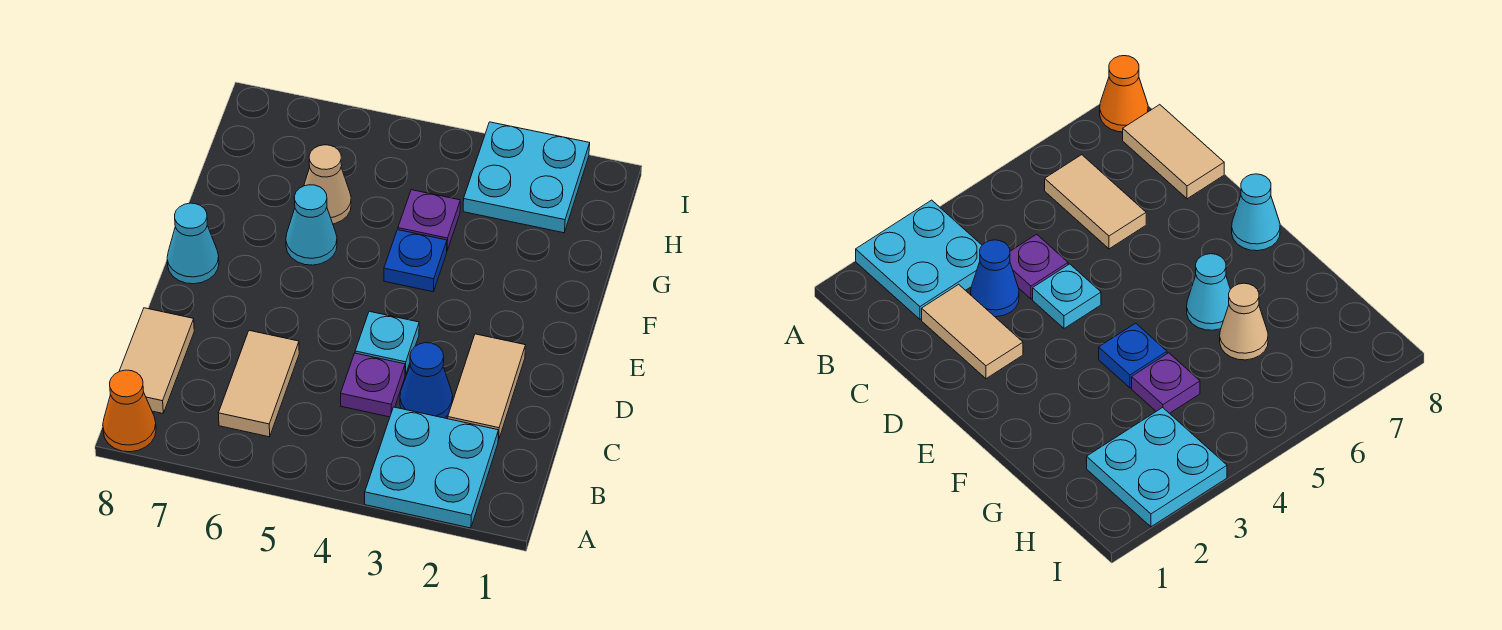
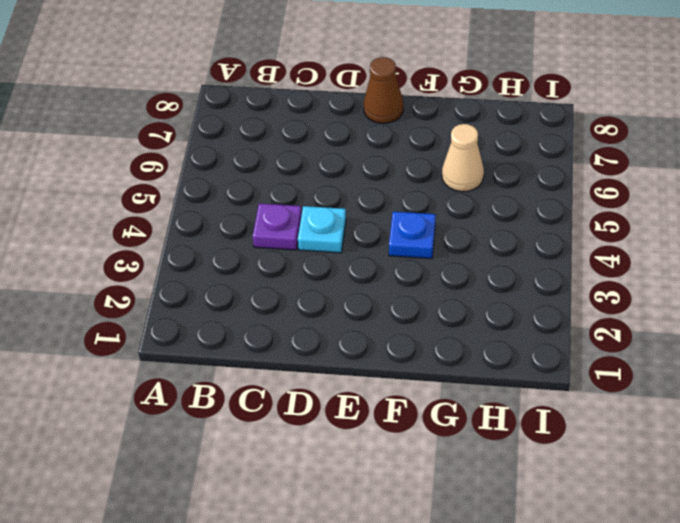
brown 1x1 cone [364,57,403,123] -> cyan 1x1 cone [167,203,219,284]
none -> cyan 2x2 plate [365,407,499,528]
none -> orange 1x1 cone [103,370,156,452]
none -> tan 1x2 tile [218,330,299,437]

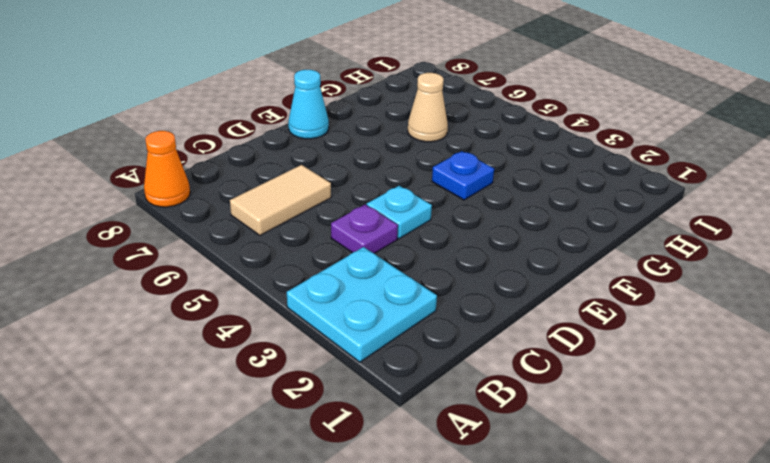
none -> tan 1x2 tile [120,308,194,413]
none -> tan 1x2 tile [448,334,525,440]
none -> blue 1x1 cone [400,343,453,418]

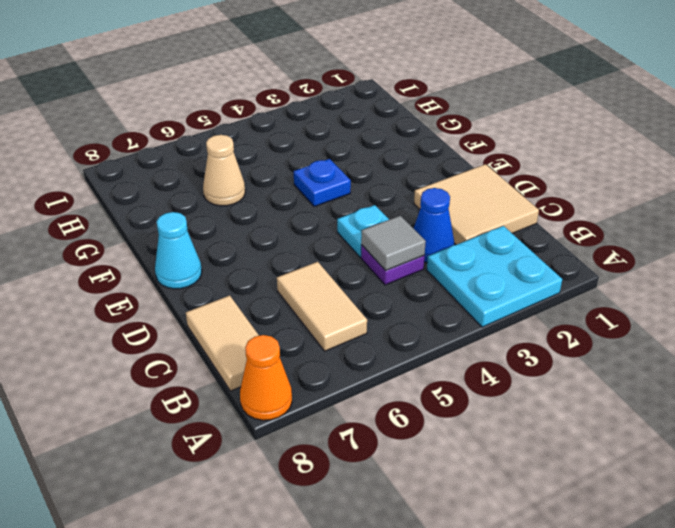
tan 2x2 tile [414,164,539,245] -> tan 1x2 tile [448,334,525,440]
grey 1x1 tile [361,216,426,271] -> none
none -> cyan 1x1 cone [286,185,337,265]
none -> purple 1x1 plate [398,190,460,250]
none -> cyan 2x2 plate [463,122,590,233]

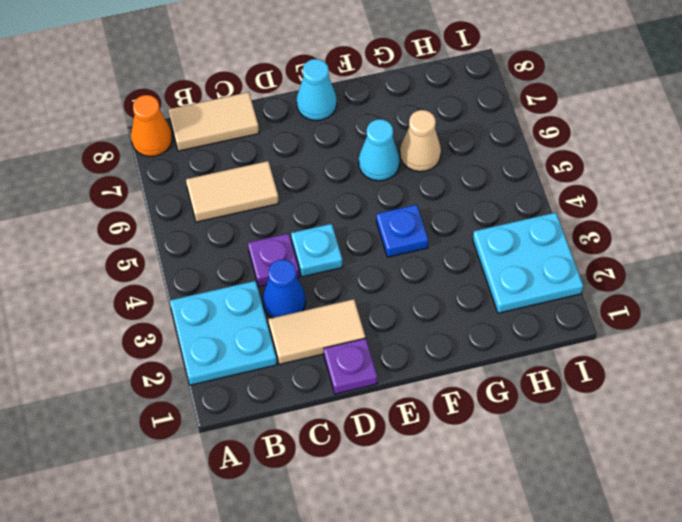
purple 1x1 plate [324,338,377,394] -> purple 1x1 plate moved to [398,190,460,250]

